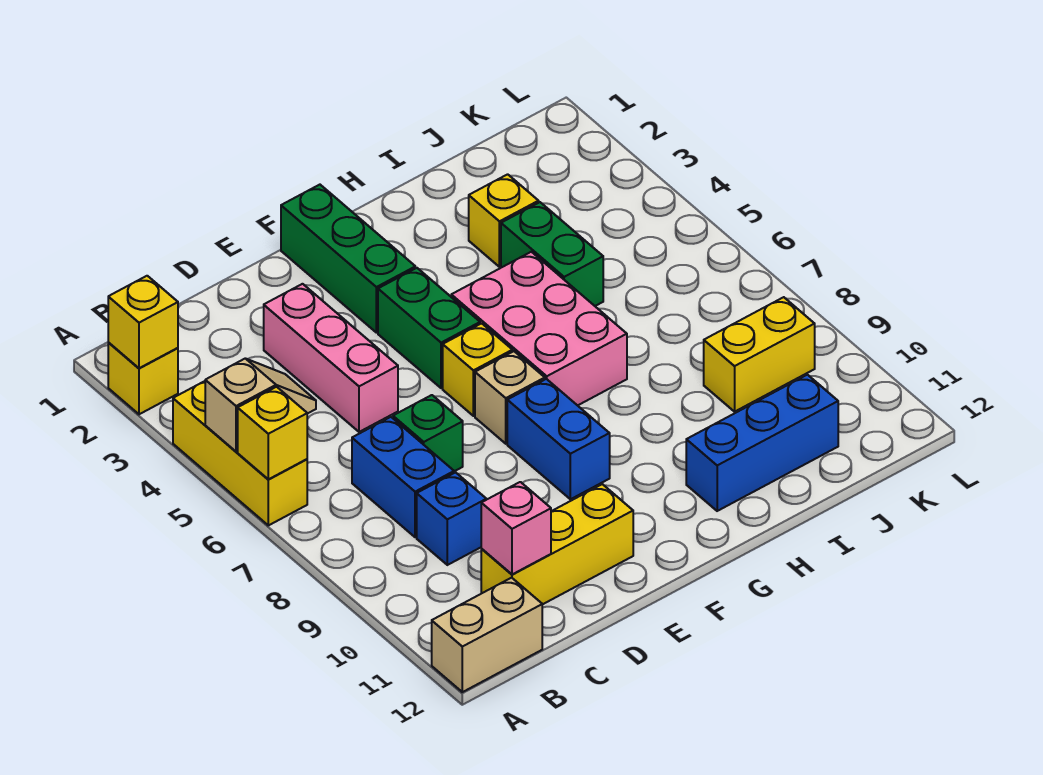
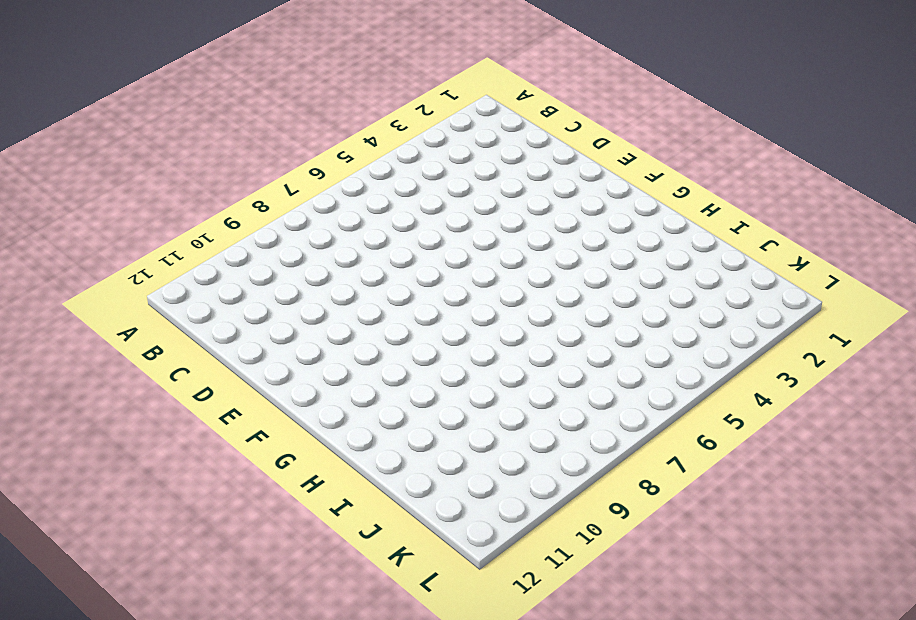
none -> yellow 1x1 brick [108,343,178,414]
none -> yellow 1x3 brick [173,381,307,525]
none -> tan 1x2 brick [432,578,542,692]

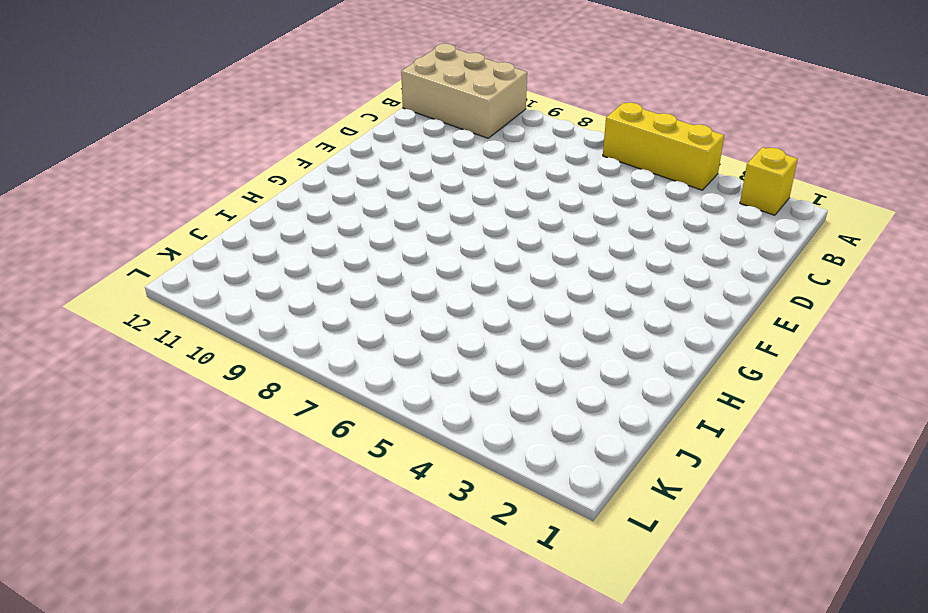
tan 2x3 brick [401,44,527,138] -> tan 1x2 brick [432,578,542,692]
none -> blue 1x2 brick [352,417,454,537]
none -> blue 1x1 brick [417,472,486,565]
none -> yellow 1x3 brick [481,484,633,605]

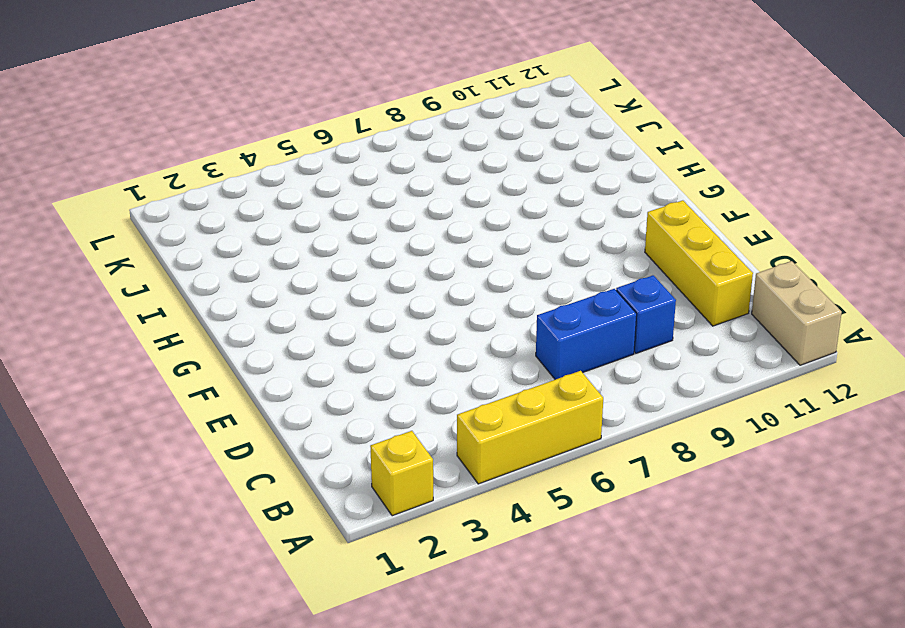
none -> pink 1x3 brick [264,284,398,432]
none -> green 1x1 brick [393,395,463,471]
none -> green 1x3 brick [281,185,415,333]

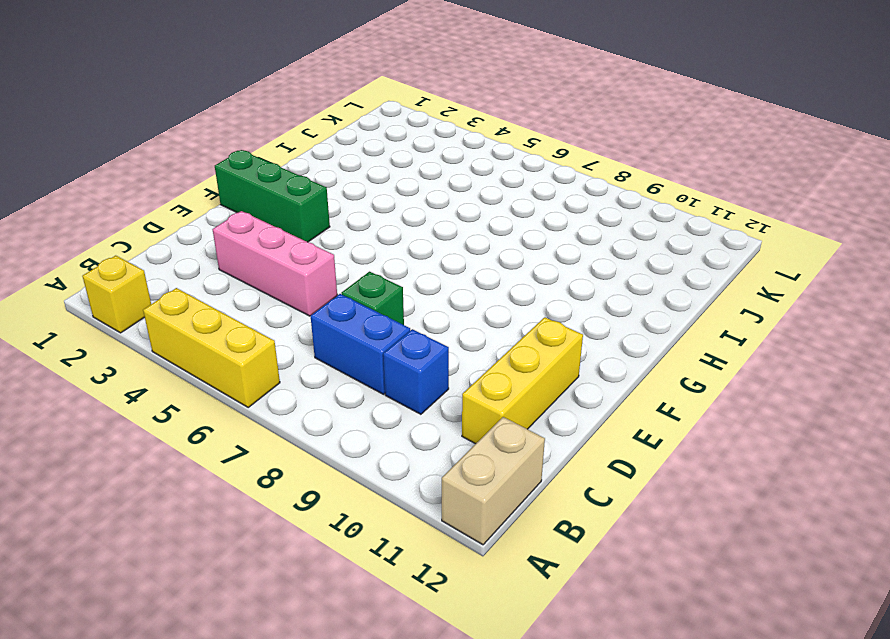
none -> green 1x2 brick [378,268,480,388]
none -> yellow 1x1 brick [443,323,513,416]
none -> tan 1x1 brick [475,351,545,444]

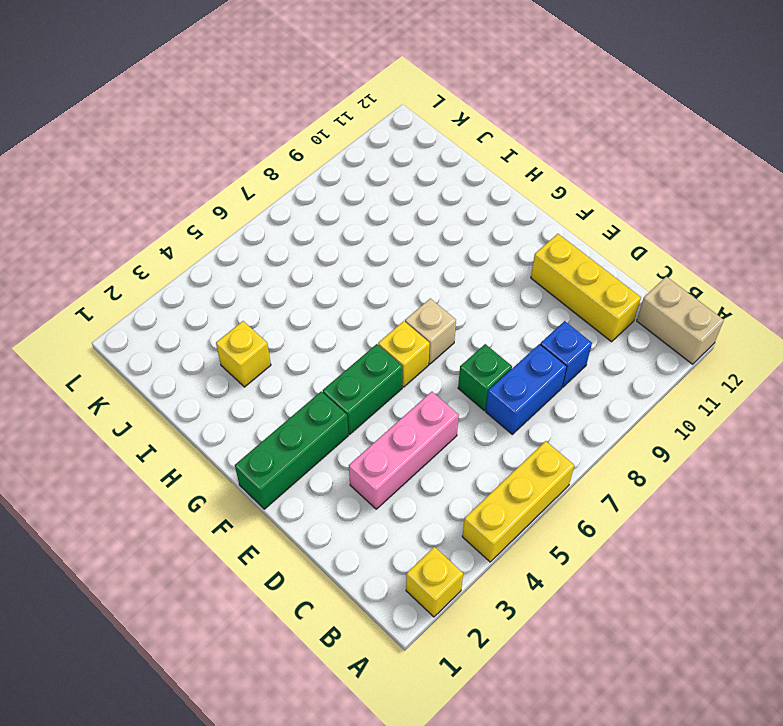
none -> blue 1x2 brick [507,379,610,499]
none -> pink 2x3 brick [451,252,627,406]
none -> blue 1x3 brick [686,375,838,511]

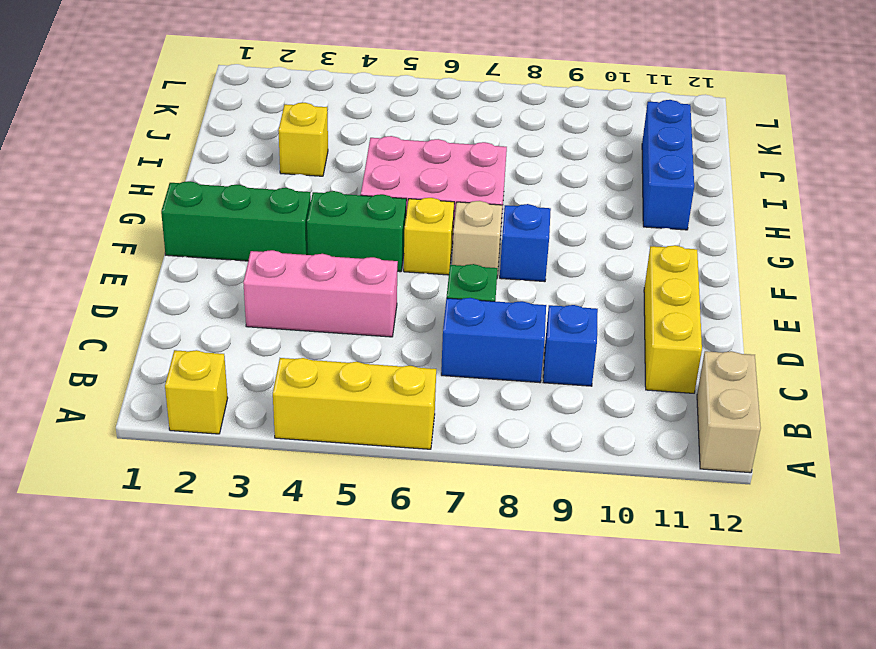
blue 1x1 brick [500,204,551,282] -> blue 1x2 brick [507,379,610,499]
none -> green 1x2 brick [501,202,603,306]
none -> yellow 1x2 brick [704,297,815,412]
none -> yellow 1x1 brick [108,276,178,368]

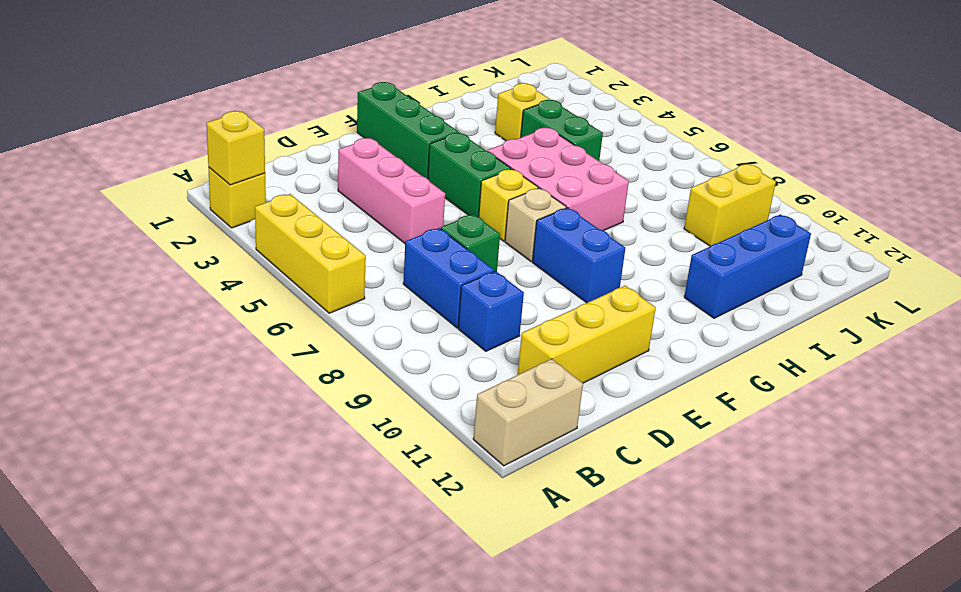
none -> tan 1x2 slope [205,359,316,452]
none -> yellow 1x1 brick [238,387,307,479]
none -> pink 1x1 brick [481,482,551,574]

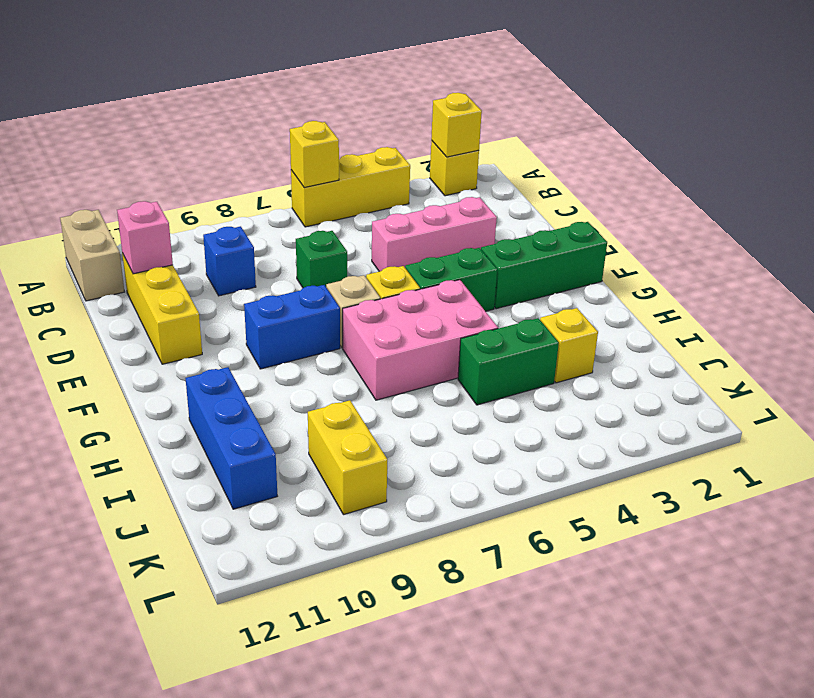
none -> blue 1x2 brick [352,417,454,537]
none -> tan 1x2 slope [205,359,316,452]

